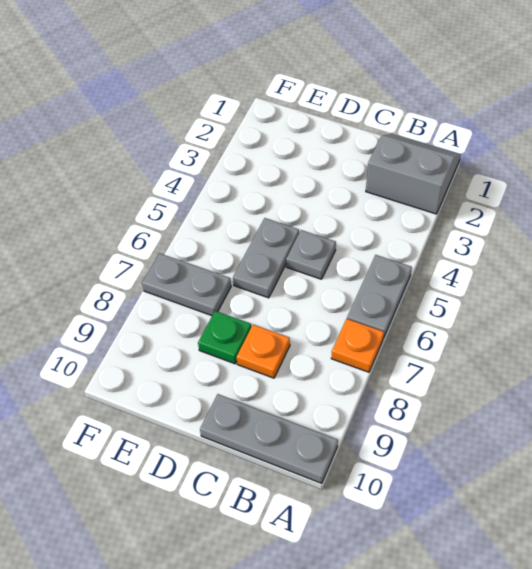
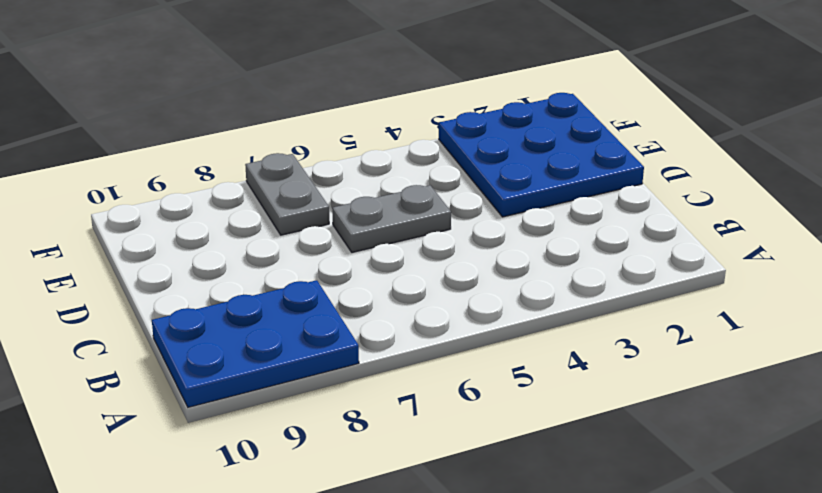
blue 2x3 plate [152,280,359,407] -> grey 1x3 plate [200,394,338,483]
blue 3x3 plate [439,93,644,217] -> none
none -> grey 2x2 slope [366,134,461,214]
none -> grey 1x2 plate [347,255,412,338]

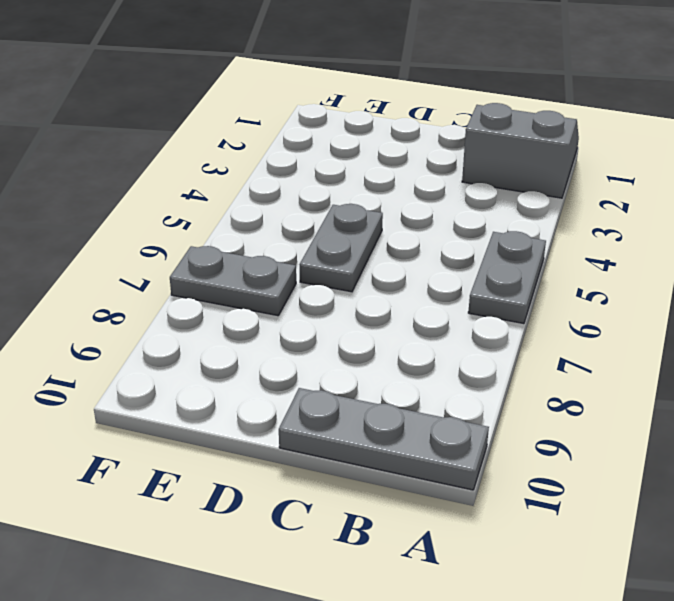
none -> orange 1x1 plate [331,319,384,372]
none -> grey 1x1 plate [286,230,336,279]

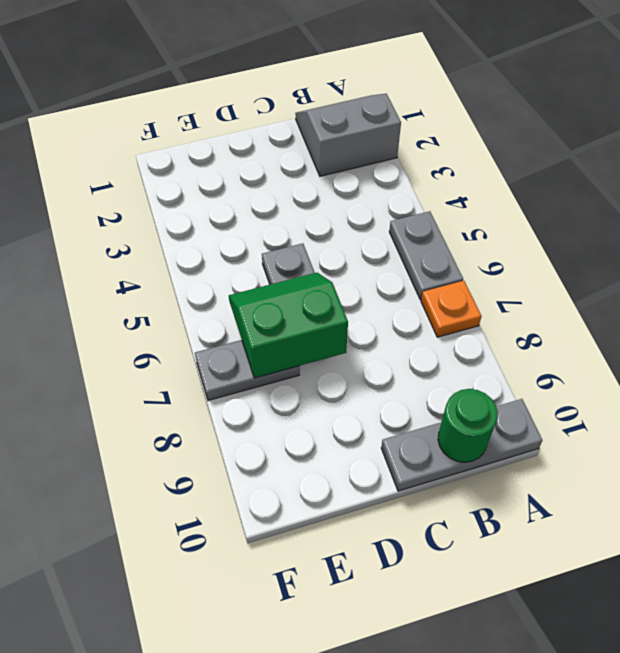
green 1x1 round brick [438,389,498,462] -> none
green 2x2 slope [229,273,348,378] -> none
none -> grey 1x1 plate [286,230,336,279]
none -> orange 1x1 plate [237,325,290,378]

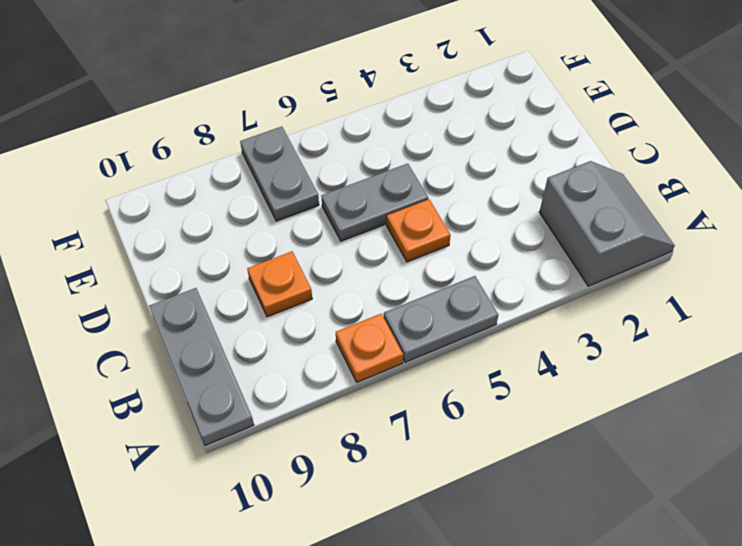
orange 1x1 plate [387,199,451,262] -> grey 1x1 plate [286,230,336,279]
none -> green 1x1 plate [198,311,251,364]

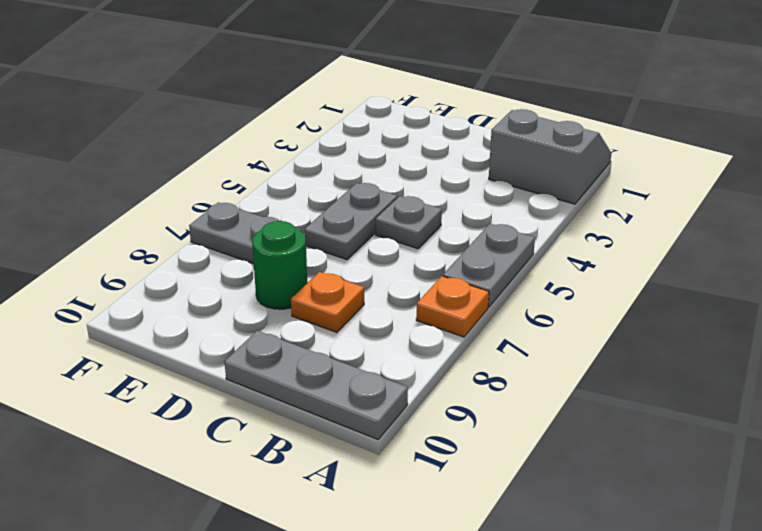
green 1x1 round brick [252,221,308,309] -> green 1x1 plate [198,311,251,364]

